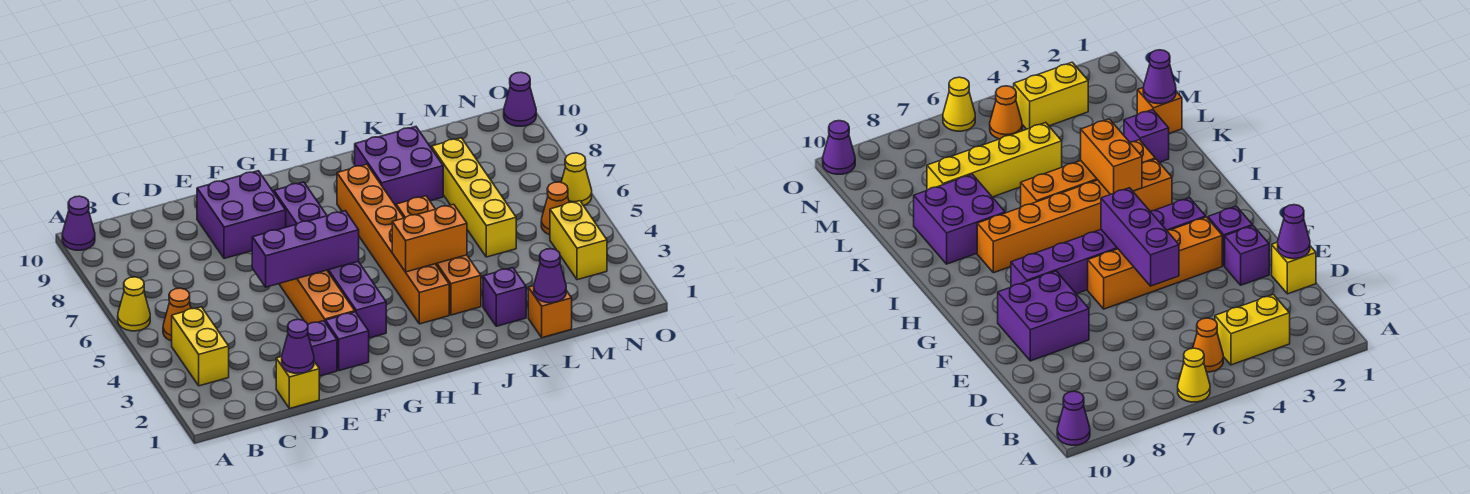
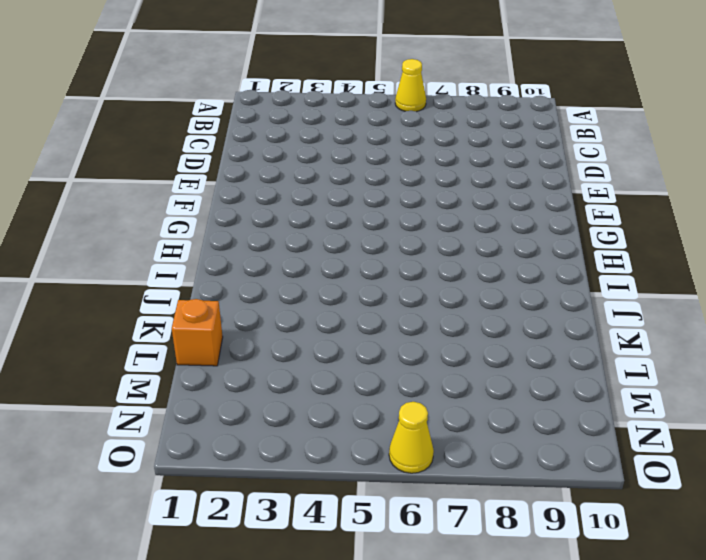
none -> purple 1x1 cone [62,196,95,250]
none -> yellow 1x2 brick [172,307,229,386]
none -> orange 1x1 cone [163,288,191,341]

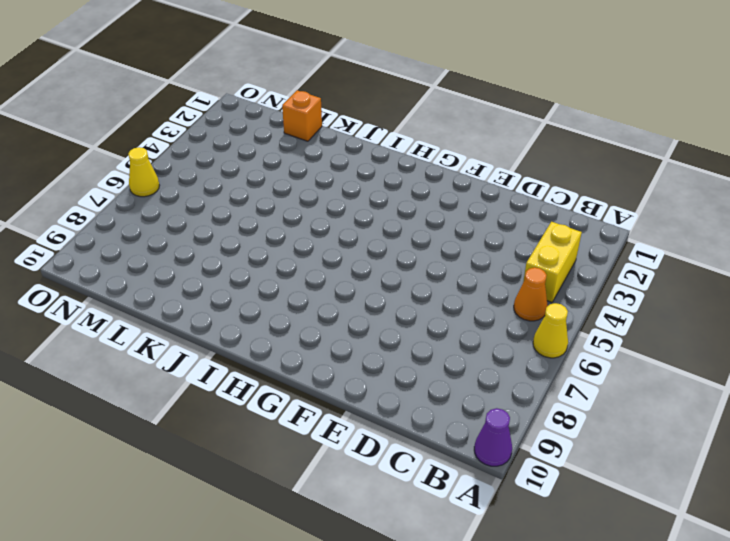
none -> yellow 1x1 brick [276,357,319,409]
none -> purple 1x1 brick [308,321,337,376]
none -> purple 2x2 brick [197,171,286,259]

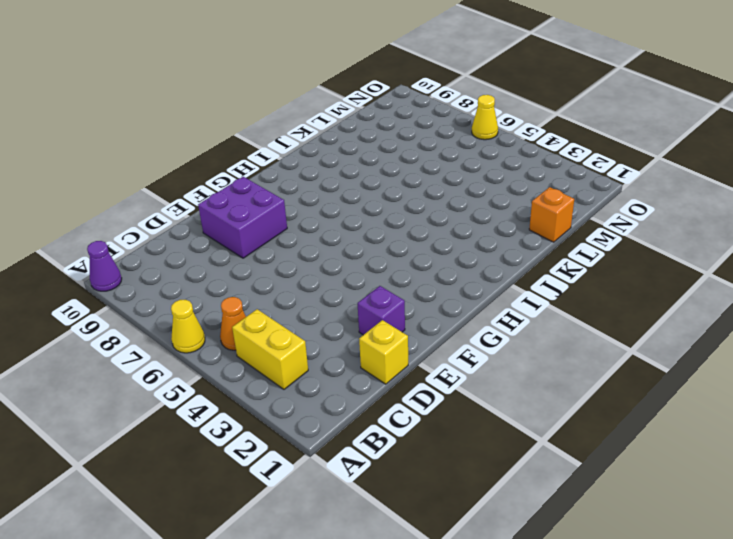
none -> purple 1x1 brick [325,312,369,371]
none -> orange 1x4 brick [279,270,355,324]
none -> purple 1x6 brick [274,182,386,338]

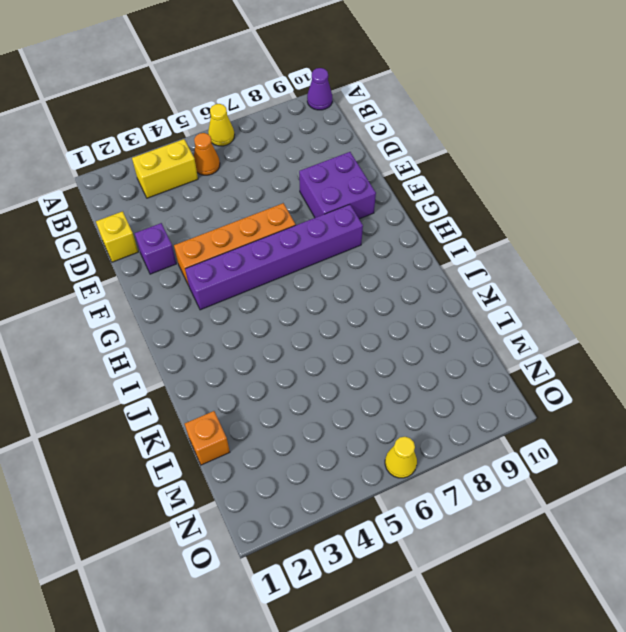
none -> purple 1x1 brick [325,312,369,371]
none -> orange 1x6 brick [337,164,449,324]
none -> orange 1x4 brick [396,196,481,315]

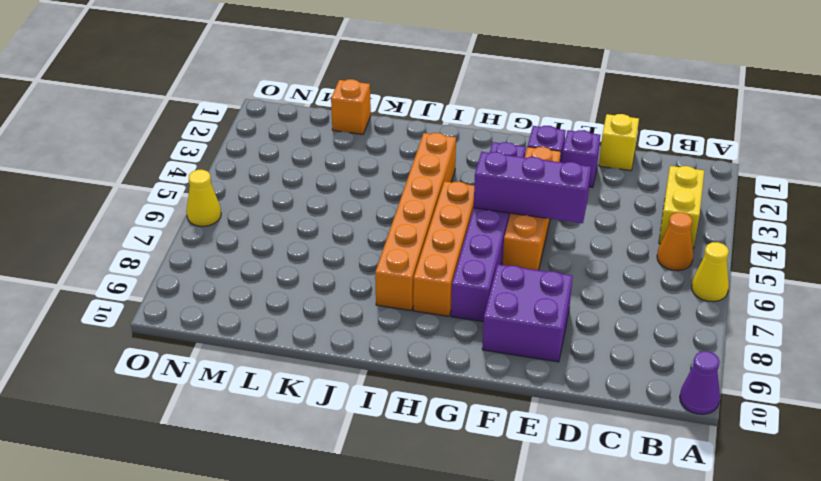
orange 1x4 brick [413,181,474,316] -> orange 1x4 brick moved to [396,196,481,315]
none -> purple 2x2 brick [355,127,443,206]
none -> purple 1x1 brick [483,268,526,326]
none -> yellow 1x4 brick [432,138,516,257]

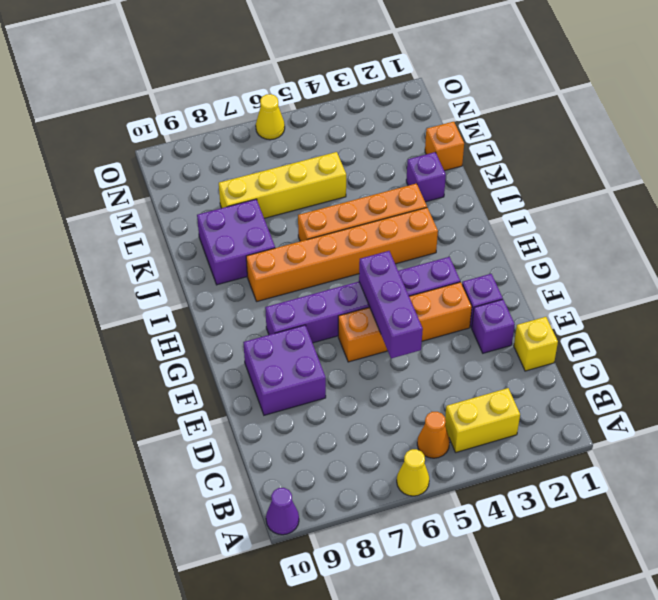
none -> yellow 1x2 brick [550,201,607,280]
none -> orange 1x1 cone [541,182,569,235]
none -> purple 1x1 cone [504,72,536,126]

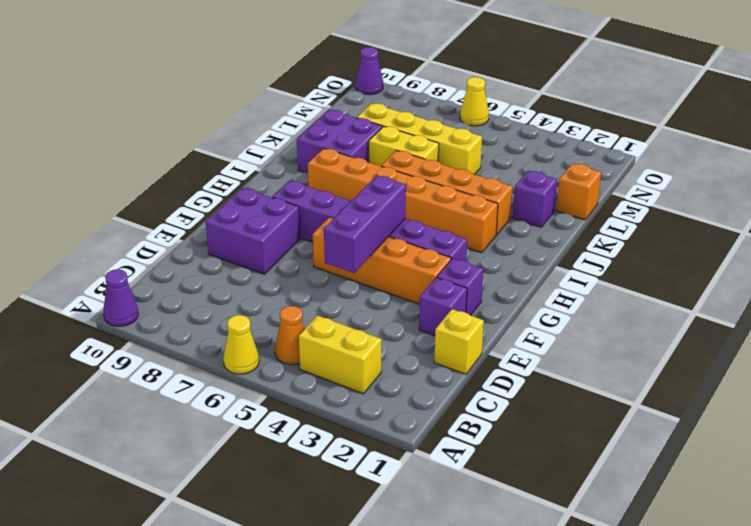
yellow 1x2 brick [369,126,439,166] -> yellow 1x2 brick moved to [550,201,607,280]
none -> orange 1x1 cone [541,182,569,235]
none -> purple 1x1 cone [282,319,314,373]
none -> orange 1x2 brick [392,204,467,272]

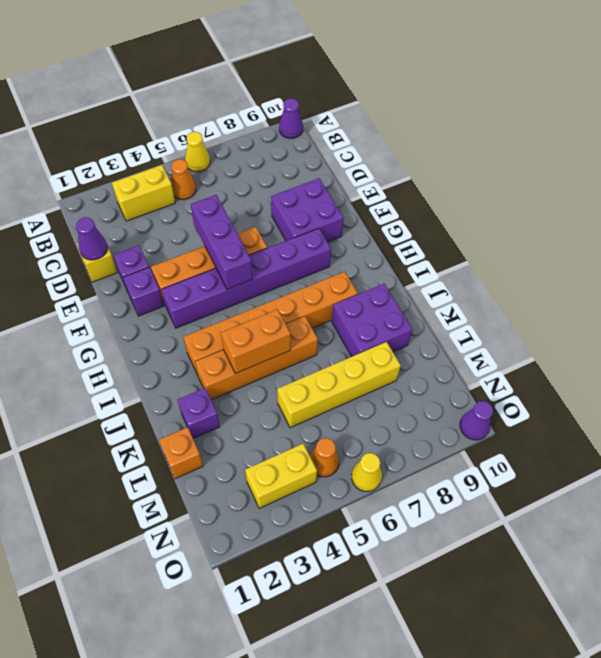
orange 1x2 brick [221,309,291,374] -> orange 1x2 brick turned to [392,204,467,272]
none -> purple 1x1 cone [534,249,566,303]

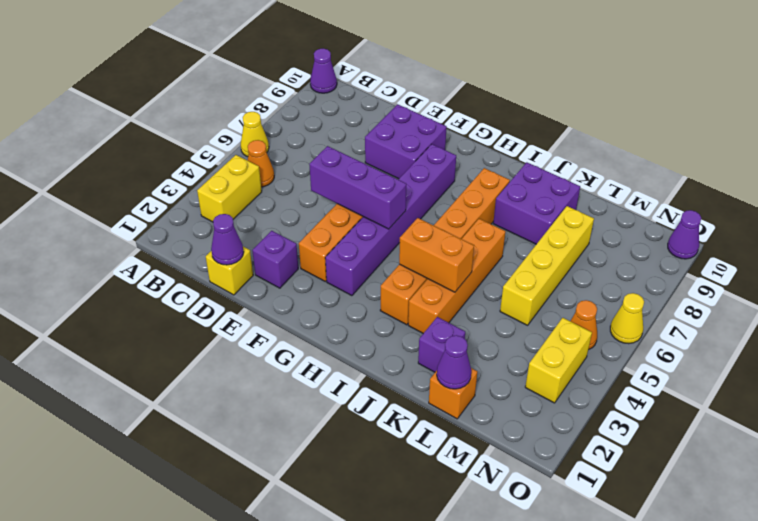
none -> purple 1x1 brick [325,312,369,371]

